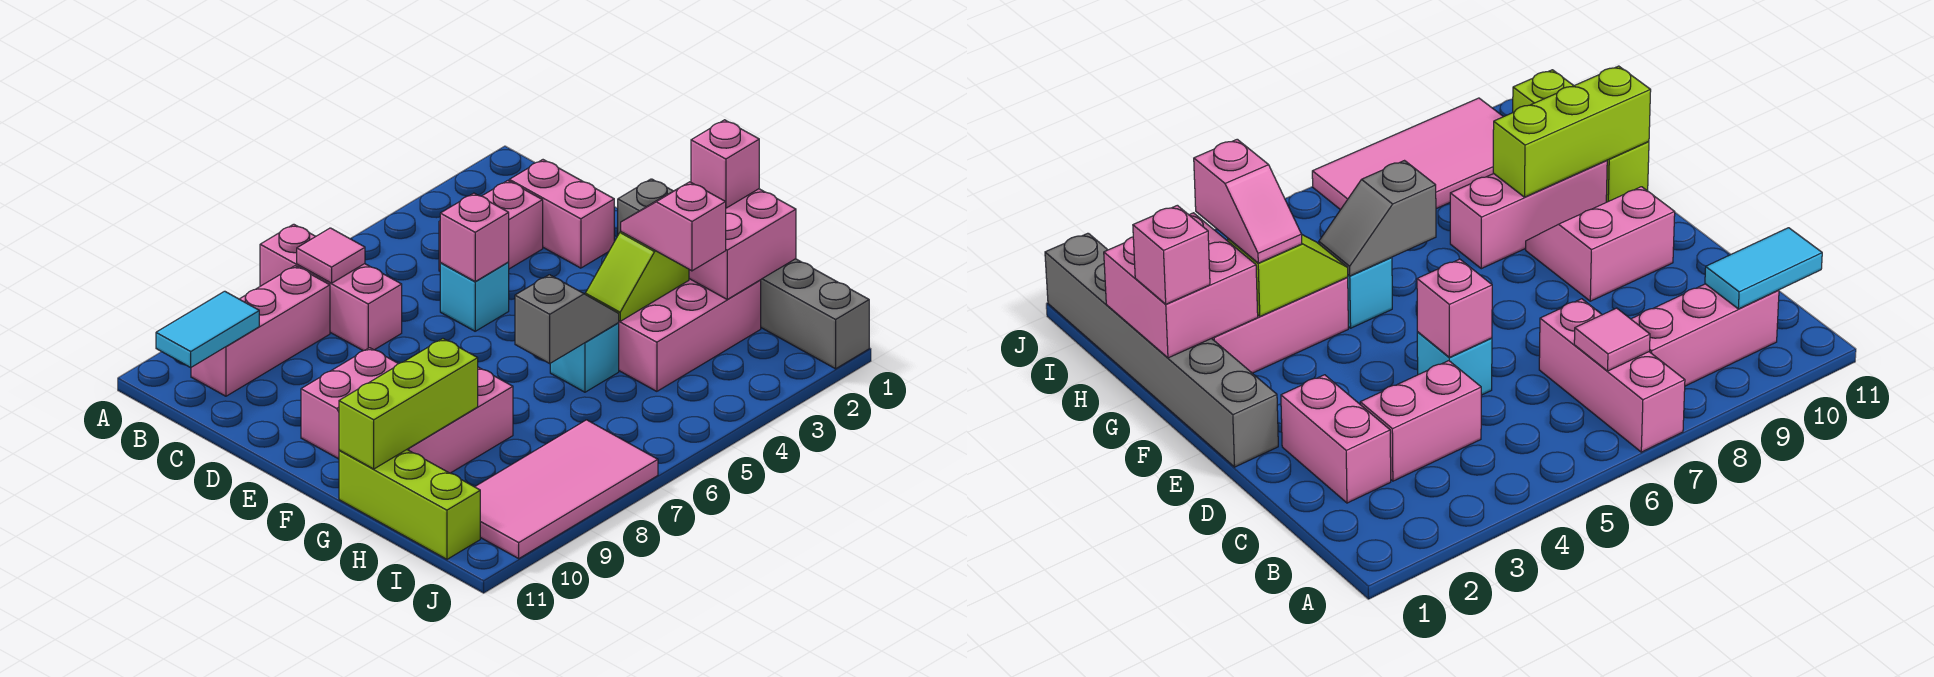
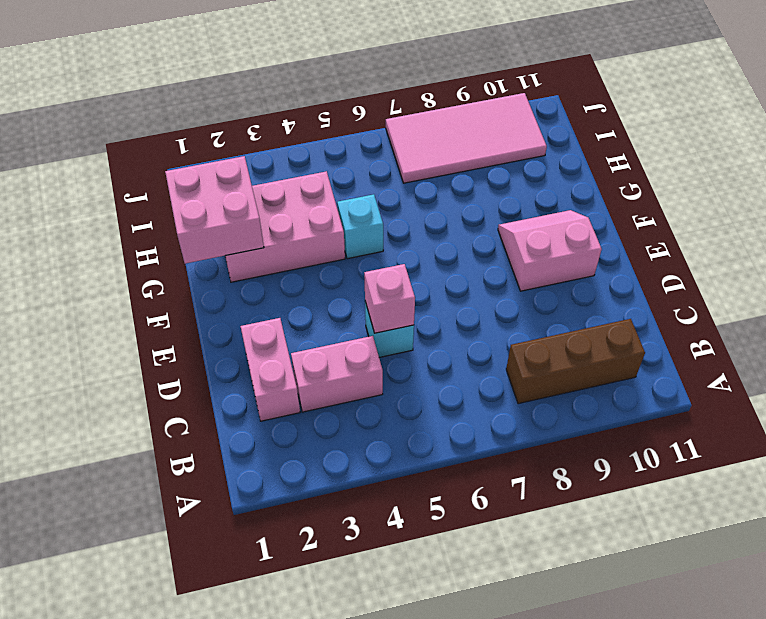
brown 1x3 brick [506,319,645,404] -> pink 1x3 brick [191,266,330,396]
none -> pink 1x3 brick [260,224,402,351]
none -> grey 1x6 brick [618,179,869,369]
none -> pink 1x3 brick [407,367,513,473]

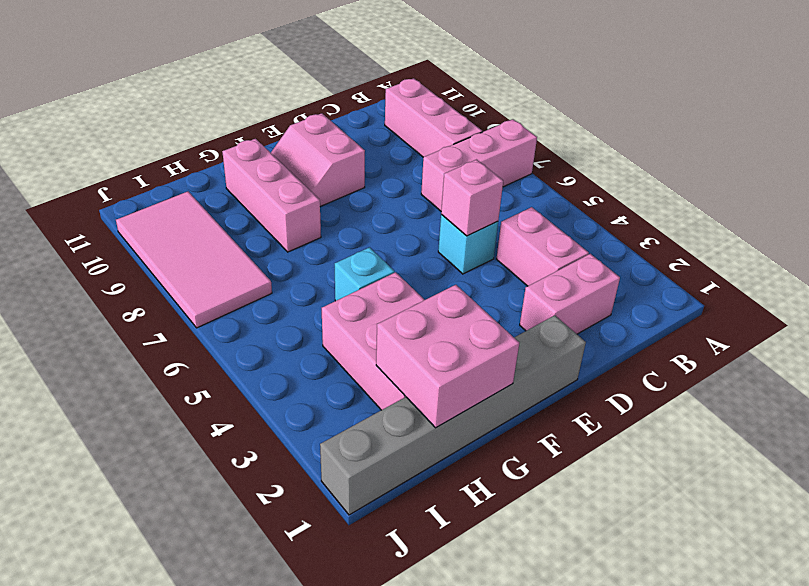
none -> lime 1x3 brick [339,450,480,559]
none -> pink 1x1 tile [297,228,365,283]
none -> cyan 1x2 tile [156,291,259,367]

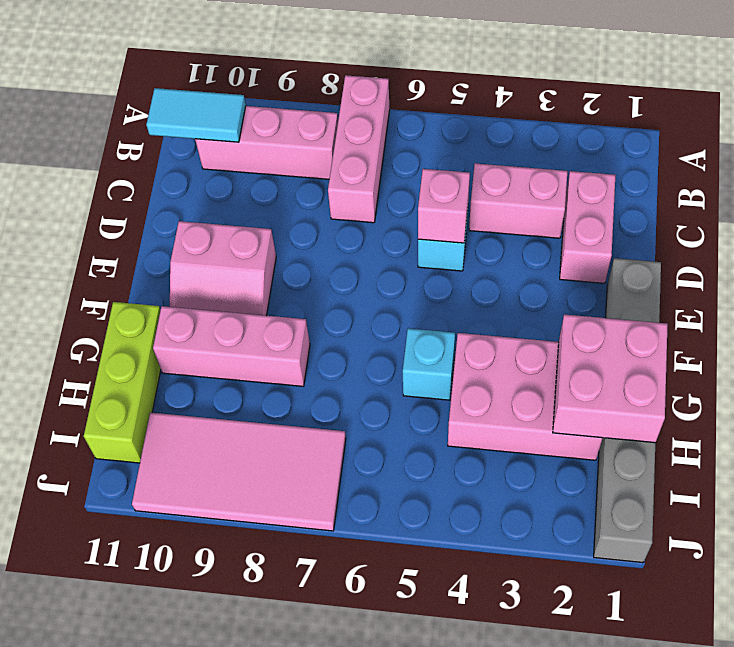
none -> pink 1x1 tile [297,228,365,283]
none -> lime 1x2 slope [585,232,689,321]
none -> grey 1x2 slope [515,275,619,363]

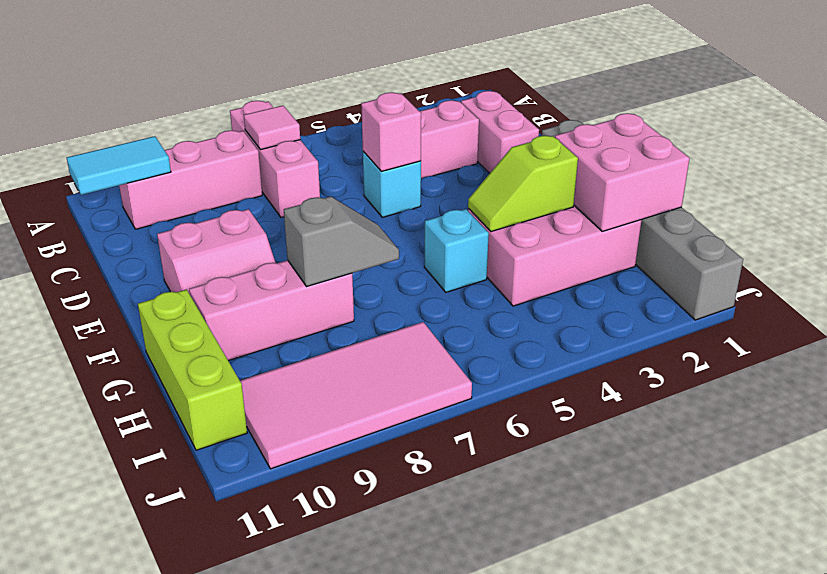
grey 1x2 slope [284,196,399,287] -> grey 1x2 slope moved to [515,275,619,363]
none -> lime 1x3 brick [339,339,478,469]
none -> pink 1x1 brick [691,120,759,208]
none -> pink 1x2 slope [621,182,726,271]

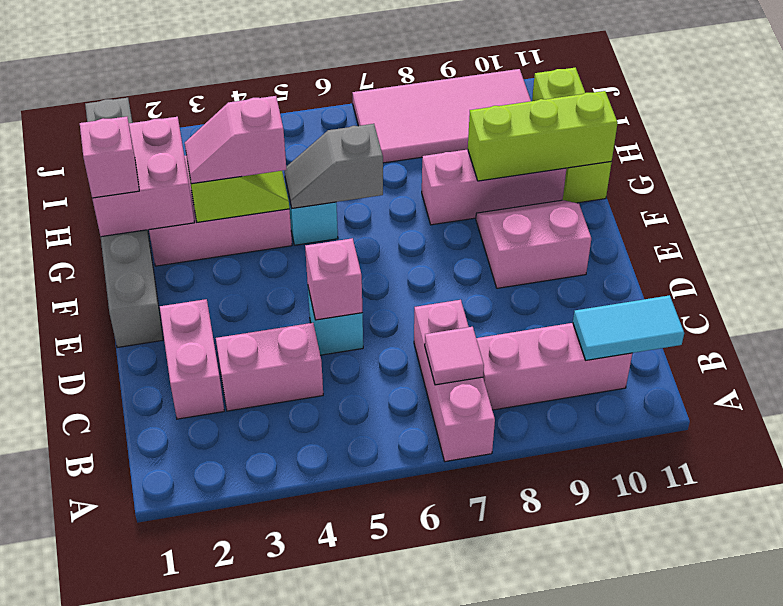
pink 1x2 slope [185,96,287,184] -> pink 1x2 slope turned to [621,182,726,271]

